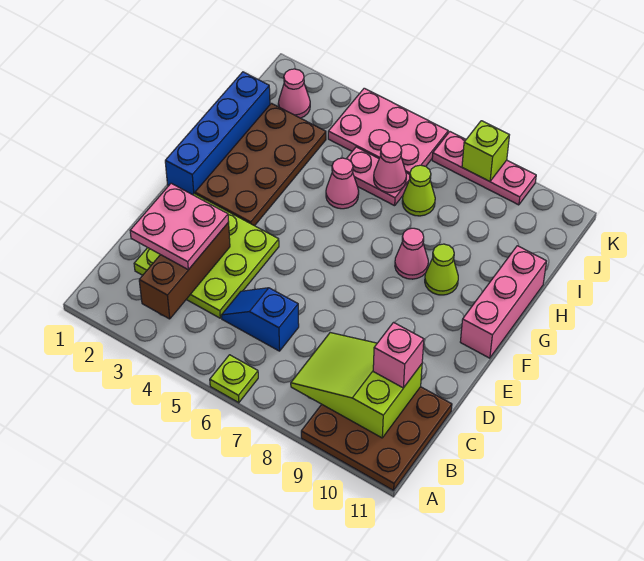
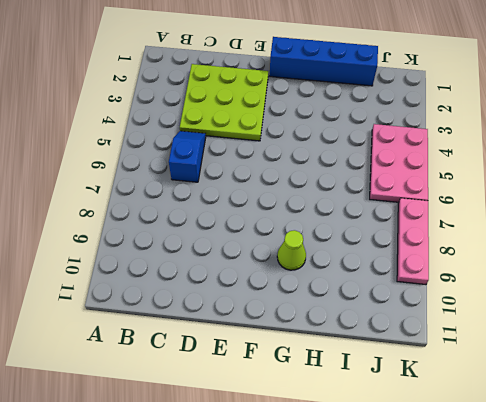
none -> lime 1x1 plate [210,355,258,403]
none -> brown 3x3 plate [301,387,452,490]
none -> brown 2x4 plate [195,103,326,226]

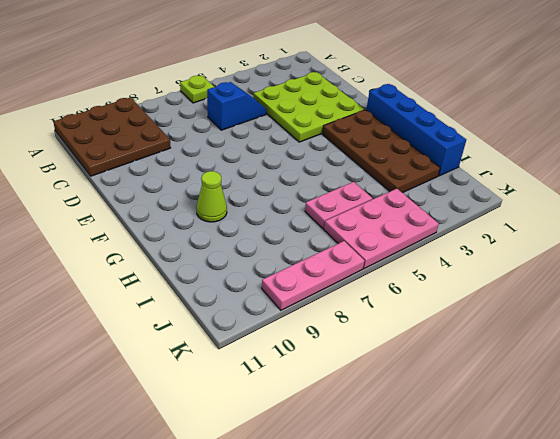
none -> pink 1x3 brick [460,246,547,358]
none -> pink 1x1 cone [395,228,428,279]
none -> pink 1x1 cone [326,158,359,209]

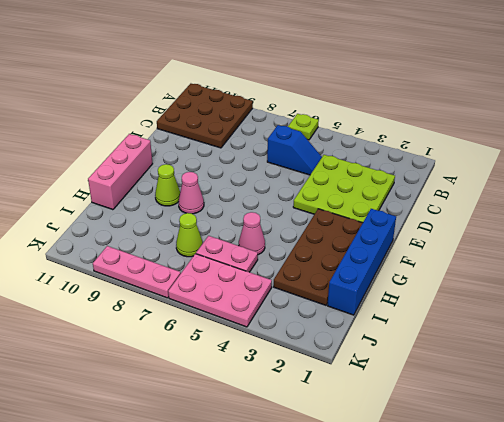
none -> pink 1x1 cone [278,69,310,118]
none -> brown 1x3 brick [139,223,230,319]
none -> lime 2x3 slope [291,333,422,438]

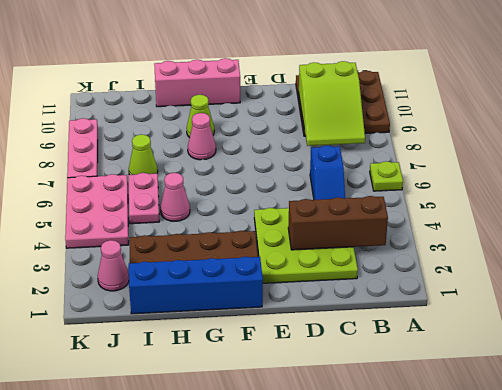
none -> pink 1x1 cone [374,142,406,192]
none -> lime 1x1 brick [462,121,509,182]
none -> pink 2x2 plate [130,183,229,270]

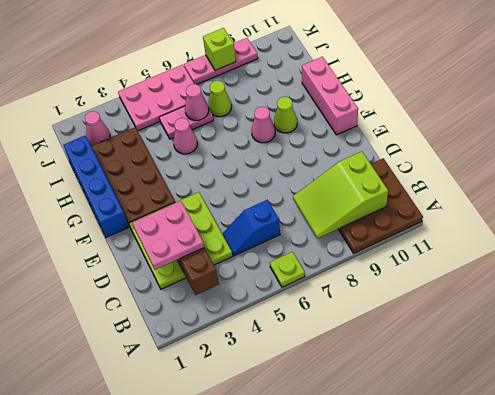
none -> pink 1x1 brick [373,323,424,388]

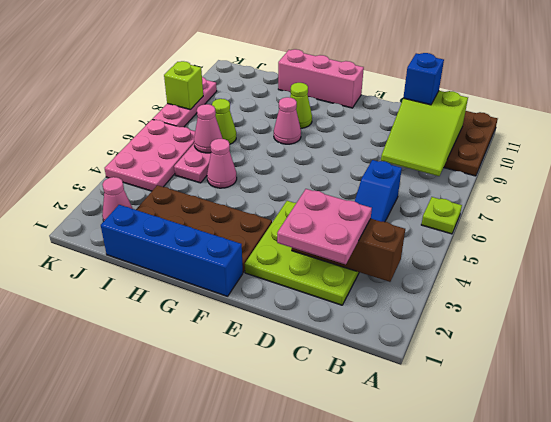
blue 1x1 brick [403,53,444,105] -> pink 1x1 brick [373,323,424,388]

